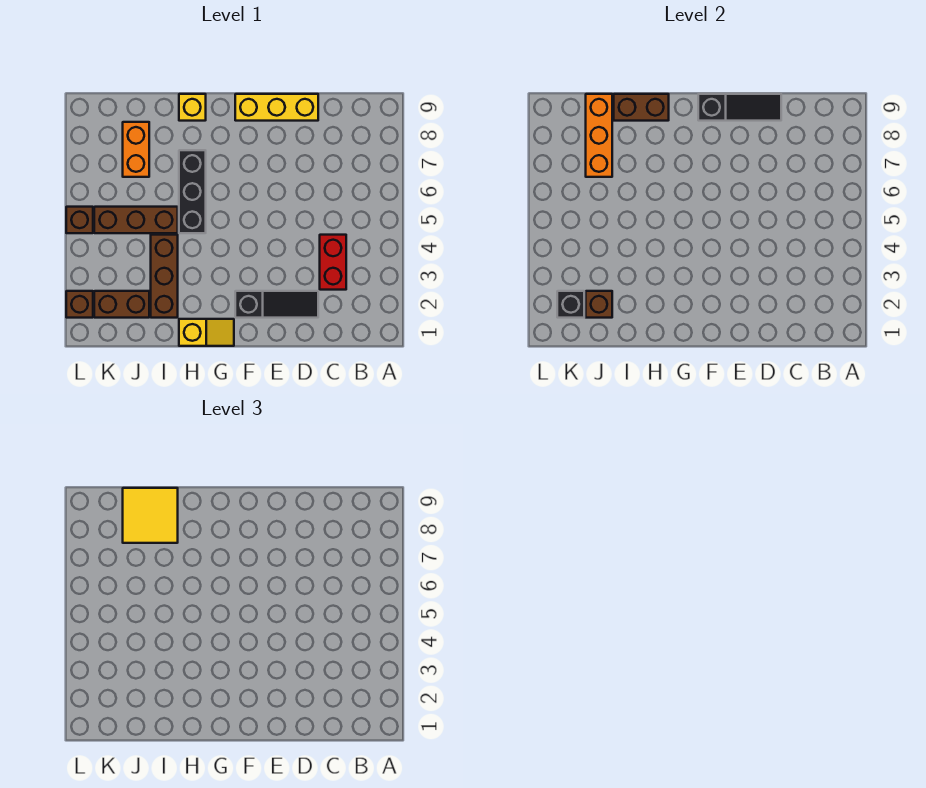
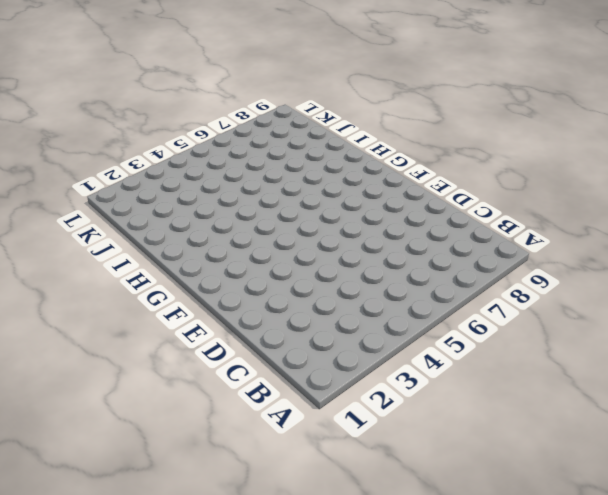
none -> red 1x2 brick [320,235,346,290]
none -> black 1x3 slope [235,291,318,318]
none -> yellow 1x3 brick [235,94,318,121]

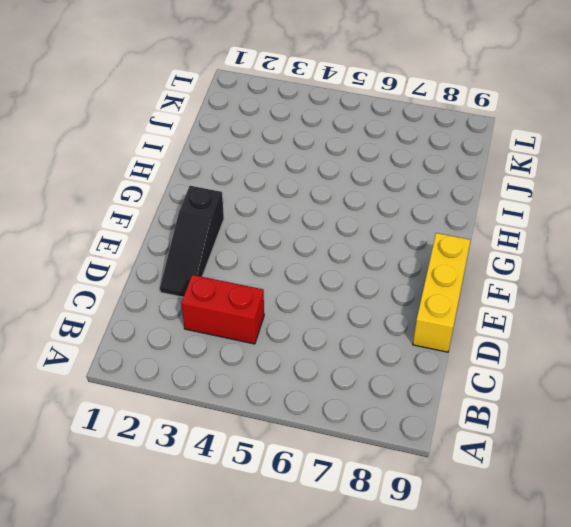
none -> yellow 1x2 slope [179,319,234,346]
none -> black 1x3 brick [179,150,206,233]
none -> yellow 1x1 brick [179,94,206,121]

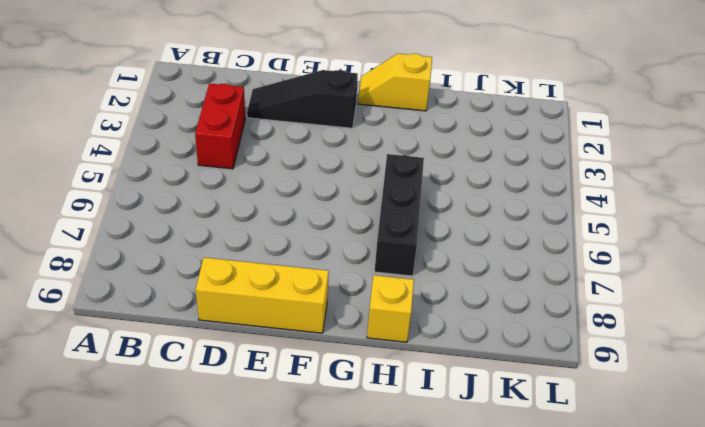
none -> brown 1x3 brick [151,235,178,318]
none -> brown 1x3 brick [94,207,178,233]
none -> brown 1x2 brick [94,291,149,318]

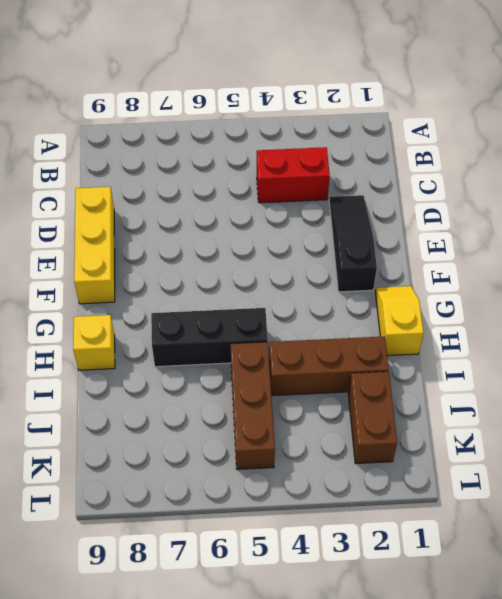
none -> orange 1x2 brick [123,122,149,177]
none -> brown 1x1 brick [66,291,93,318]
none -> brown 1x1 brick [66,207,93,233]

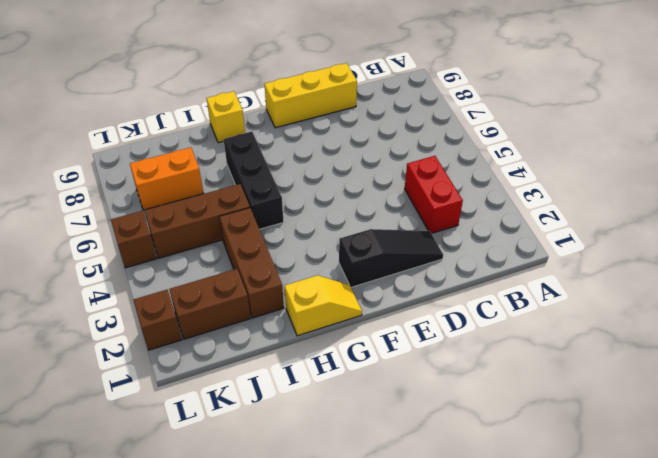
orange 1x2 brick [130,147,204,210] -> orange 1x2 brick turned to [123,122,149,177]
none -> black 1x3 slope [698,94,781,121]
none -> brown 1x2 brick [614,94,669,121]
none -> brown 1x1 brick [586,291,612,318]

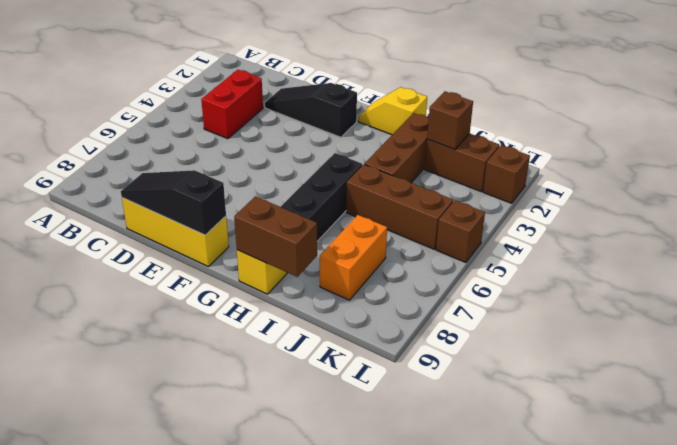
none -> orange 1x3 brick [586,94,612,177]
none -> black 1x1 brick [557,291,584,318]
none -> yellow 2x2 tile [123,488,178,543]

